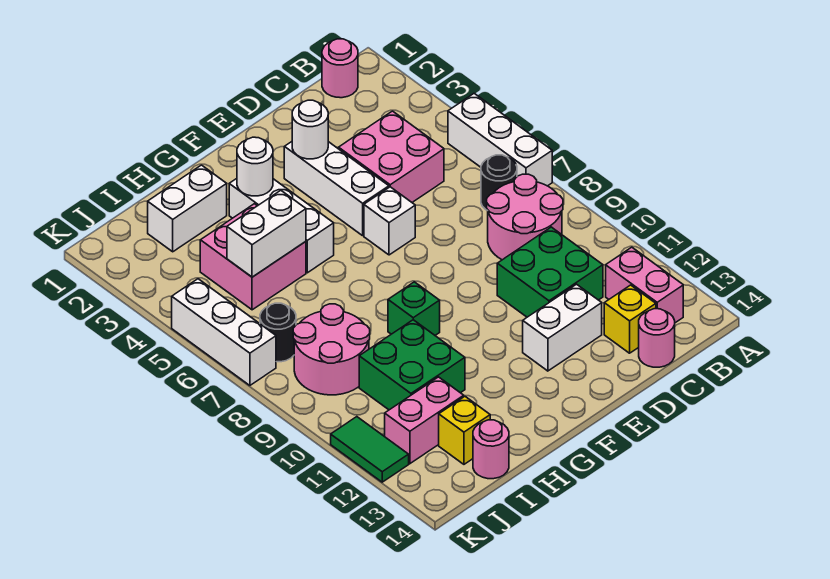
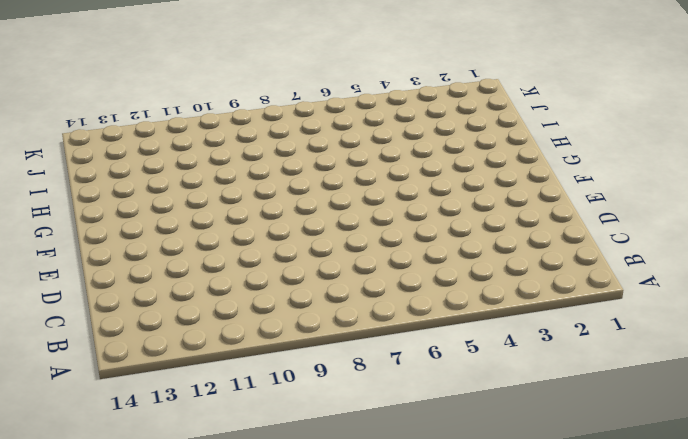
none -> white 1x3 brick [448,94,552,186]
none -> pink 1x1 round brick [322,39,358,98]
none -> black 1x1 round brick [481,155,517,211]

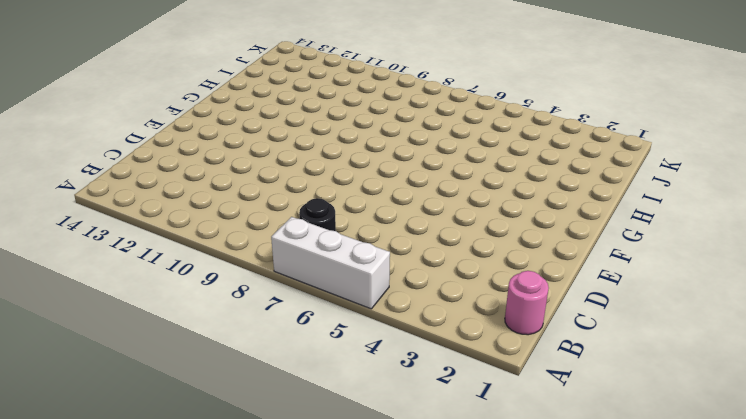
none -> pink 2x2 round brick [487,174,563,260]
none -> pink 1x2 brick [606,247,683,323]
none -> pink 2x2 brick [339,111,444,202]

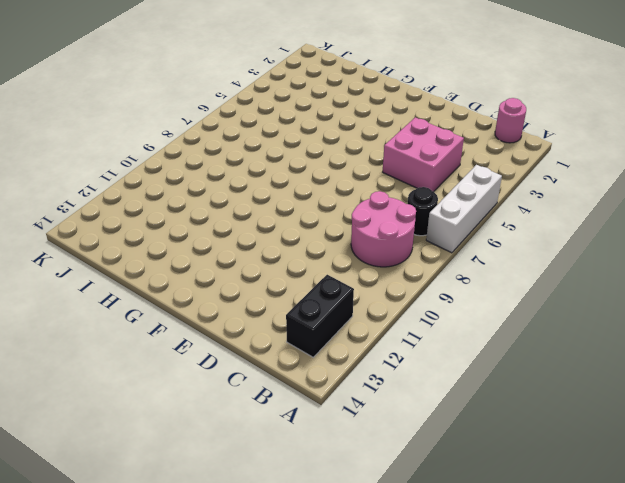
black 1x2 brick [286,275,354,357] -> pink 1x2 brick [606,247,683,323]
none -> green 2x2 brick [497,227,603,317]
none -> yellow 1x1 brick [604,285,656,353]
none -> pink 1x1 round brick [639,309,675,367]

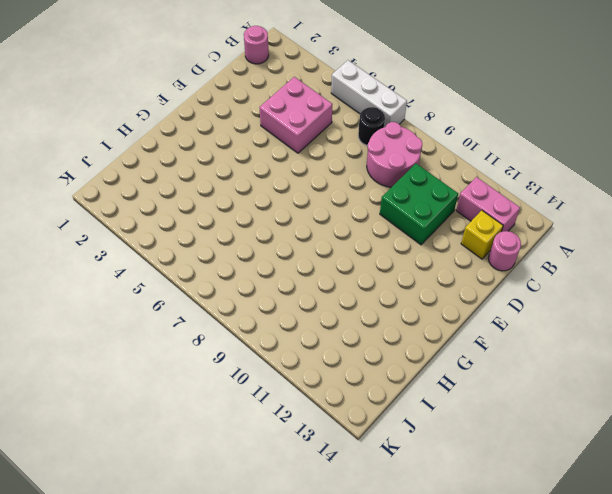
none -> white 1x2 brick [523,284,602,371]
none -> white 1x3 brick [284,142,389,236]
none -> white 1x1 brick [364,187,415,255]

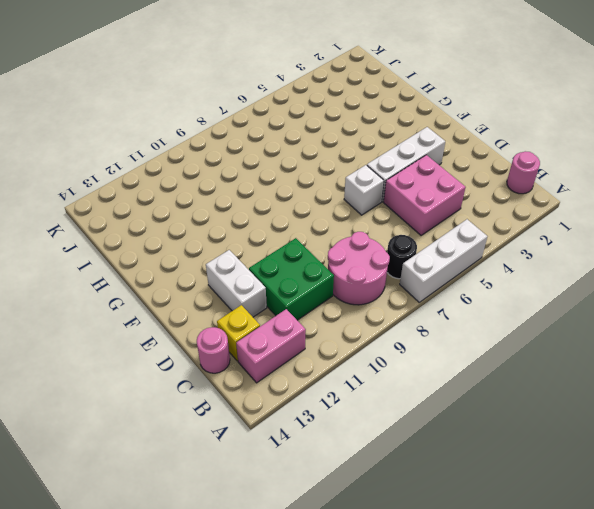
none -> white 1x3 brick [229,179,334,273]
none -> green 1x1 brick [388,282,440,335]
none -> white 1x2 brick [148,165,227,252]

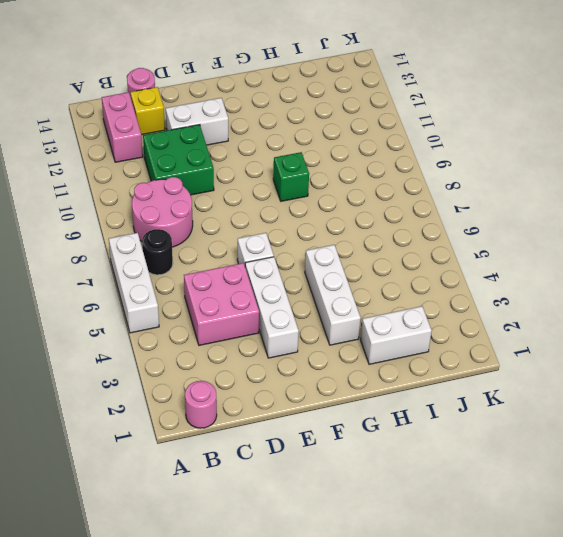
none -> pink 2x2 brick [200,204,306,310]
none -> green 2x2 brick [359,320,465,410]
none -> pink 2x2 round brick [293,304,370,395]

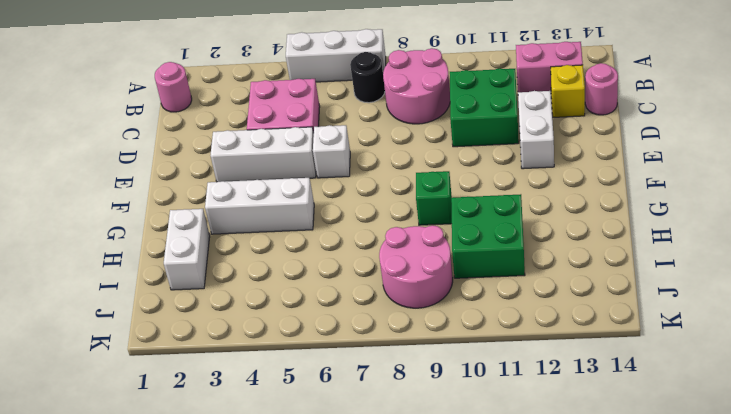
none -> pink 2x2 brick [200,204,306,310]
none -> pink 1x2 brick [385,377,464,464]
none -> yellow 1x1 brick [439,397,490,464]

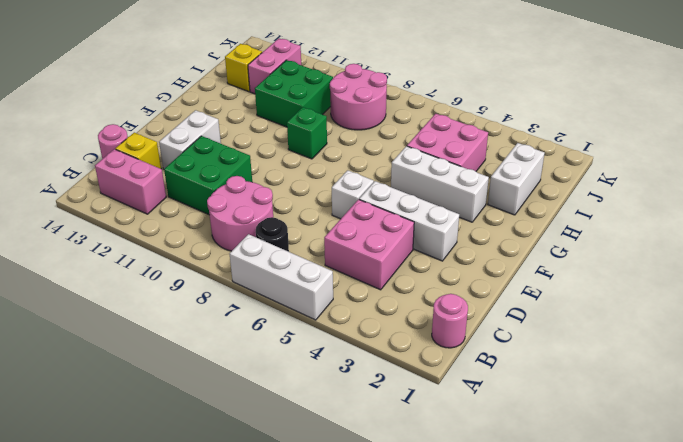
none -> pink 1x1 round brick [473,420,509,479]
none -> black 1x1 round brick [260,303,296,362]
none -> white 1x3 brick [172,279,276,385]

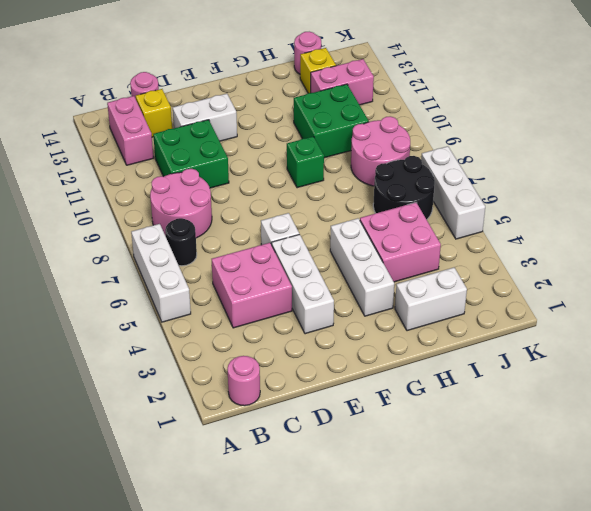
black 2x2 round brick [373,156,435,220] -> black 1x1 round brick [260,303,296,362]
none -> green 1x2 tile [331,417,409,482]
none -> white 1x1 round brick [292,100,328,159]
none -> white 1x1 round brick [237,137,273,196]

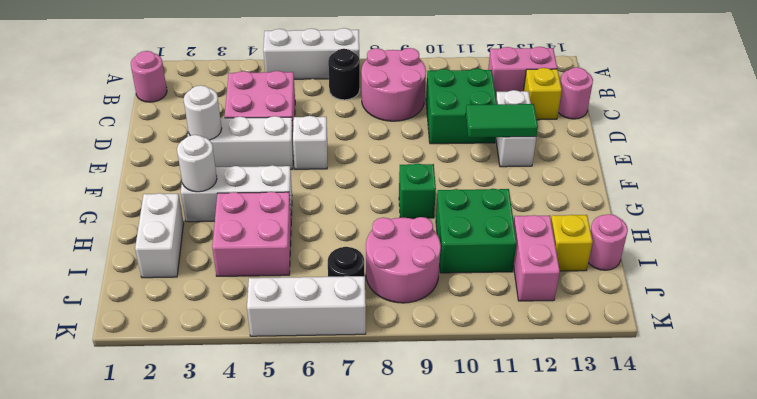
green 1x2 tile [466,104,538,137] -> green 1x2 tile moved to [331,417,409,482]
none -> white 1x2 brick [227,190,306,277]

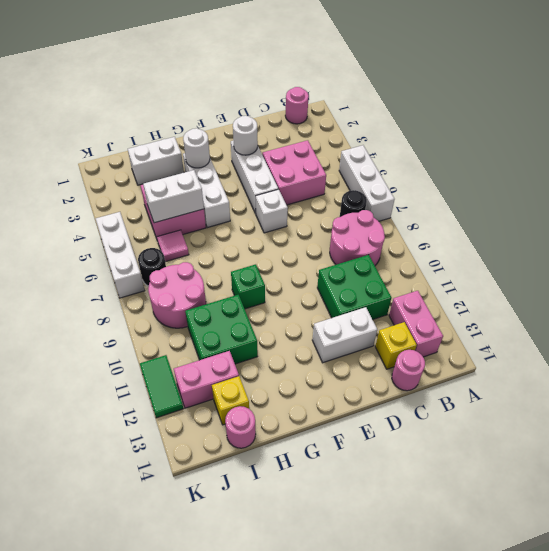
pink 1x1 tile [157,230,189,262] -> none

